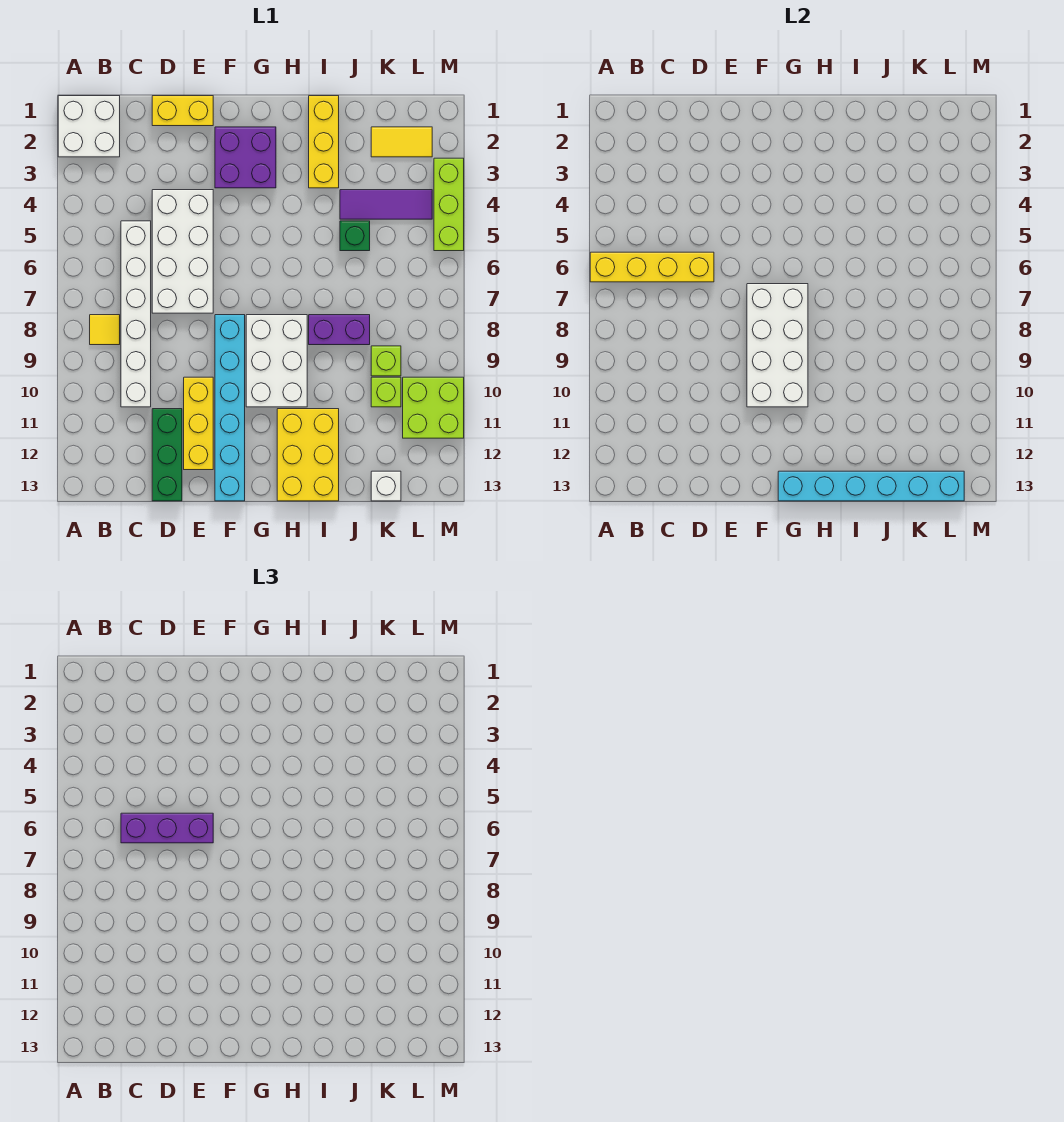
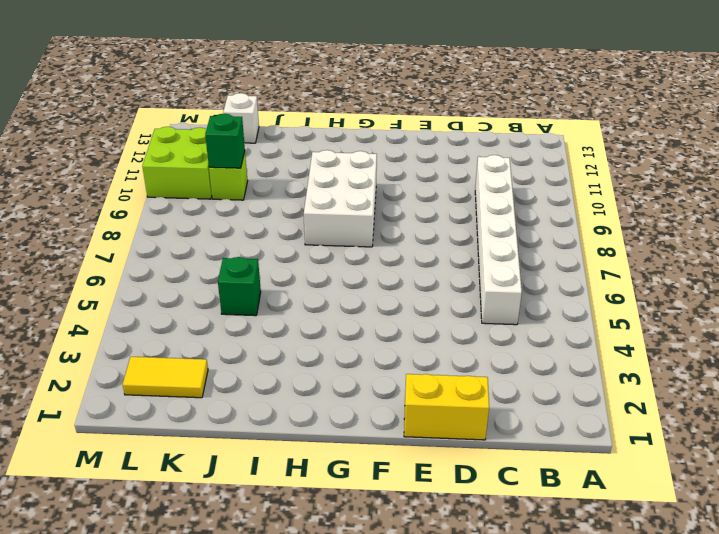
green 1x1 brick [205,114,245,168] -> none
none -> white 2x2 brick [58,96,120,157]
none -> yellow 1x1 tile [90,315,120,345]
none -> white 2x4 brick [152,190,213,313]

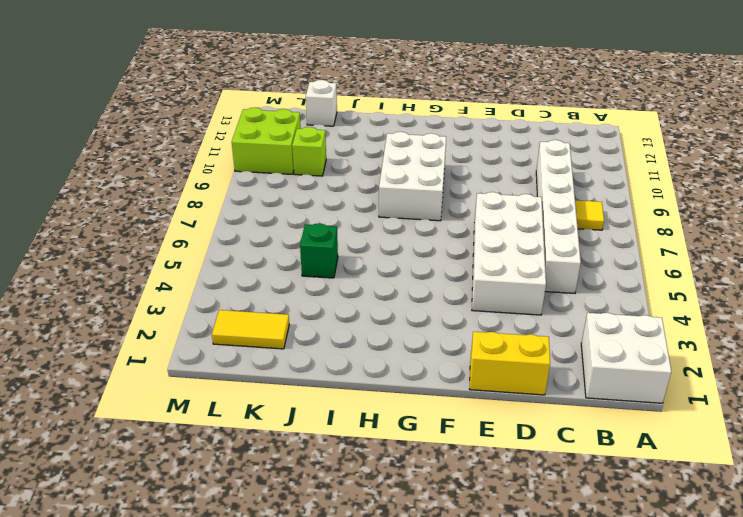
none -> green 1x3 brick [152,409,182,501]
none -> yellow 1x3 brick [184,377,213,470]
none -> purple 2x2 brick [215,127,276,188]

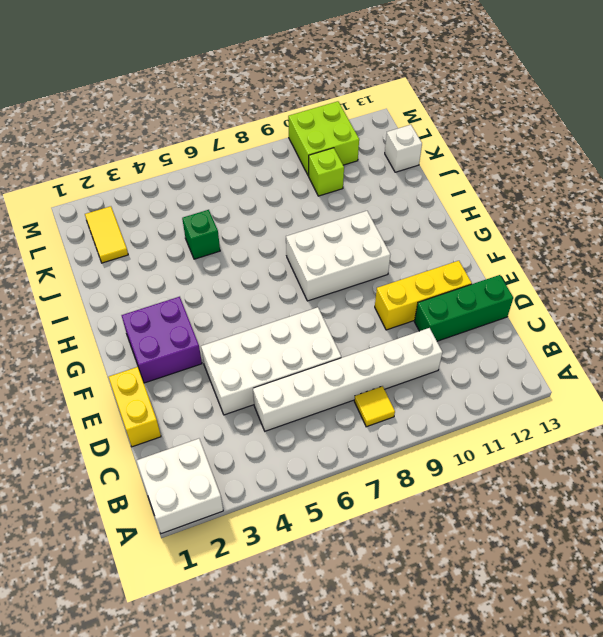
none -> cyan 1x6 brick [215,315,245,501]
none -> yellow 2x3 brick [277,409,339,501]
none -> yellow 1x3 brick [309,96,339,188]

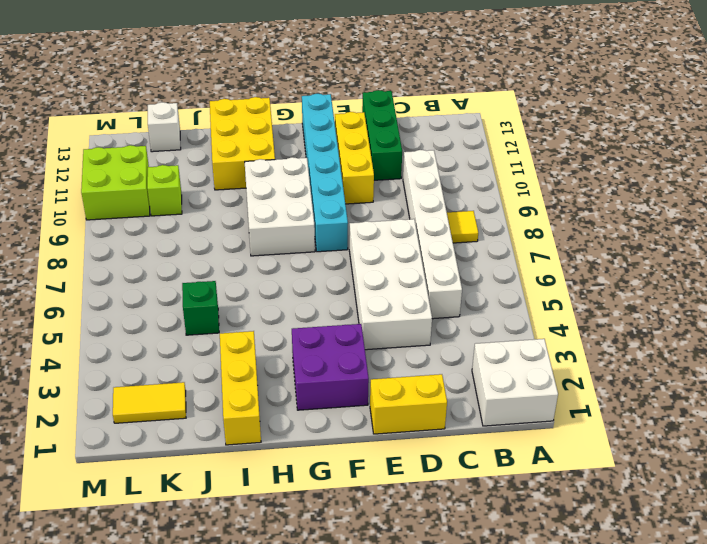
none -> purple 1x2 brick [309,315,370,345]
none -> purple 1x3 tile [340,190,432,219]
none -> lime 1x1 brick [371,346,401,376]

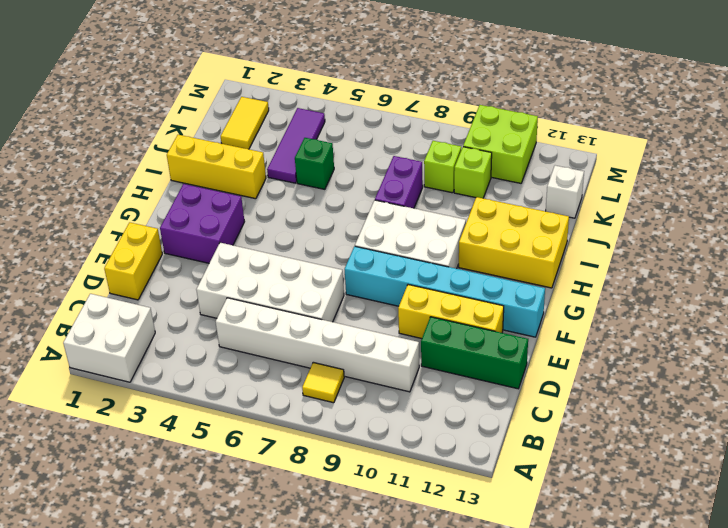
none -> lime 1x3 brick [434,158,464,251]
none -> yellow 1x4 brick [590,252,714,282]
none -> white 2x4 brick [747,284,808,407]

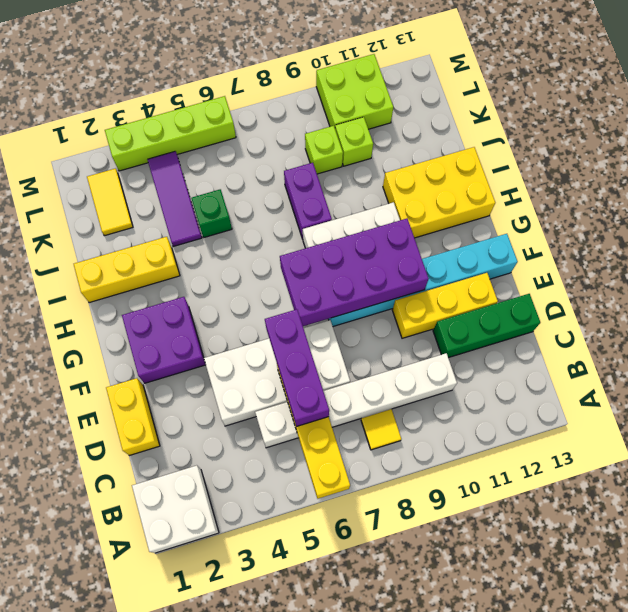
purple 2x4 brick [280,219,429,326] -> white 2x4 brick [747,284,808,407]
lime 1x4 brick [105,96,236,171] -> lime 1x3 brick [434,158,464,251]
none -> white 1x1 brick [371,471,401,501]
none -> cyan 1x6 brick [778,471,964,501]

